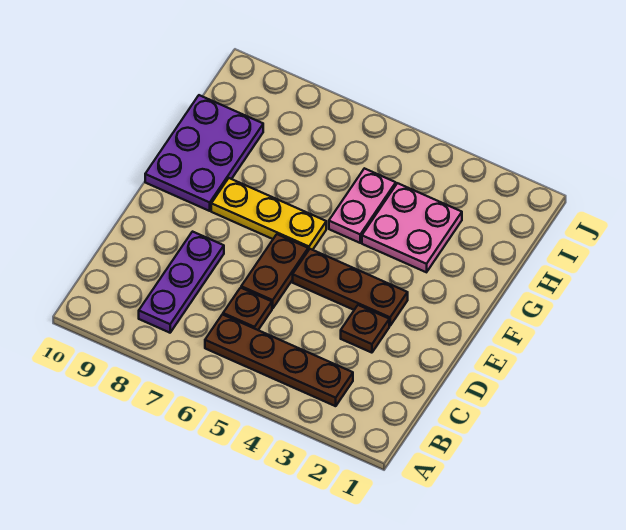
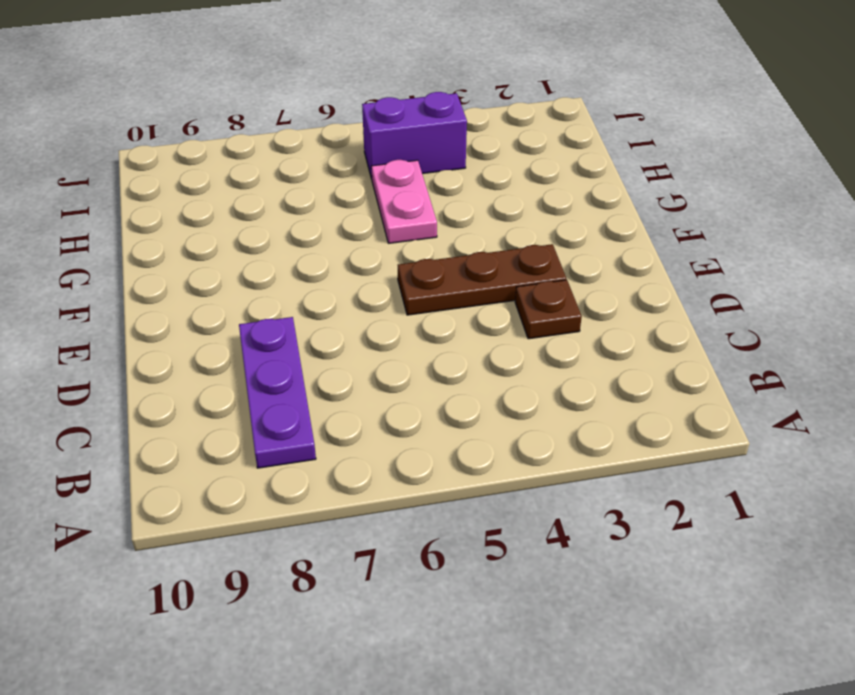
purple 1x2 brick [362,92,467,179] -> none
none -> brown 1x4 plate [205,314,353,406]
none -> brown 1x1 plate [223,288,272,330]

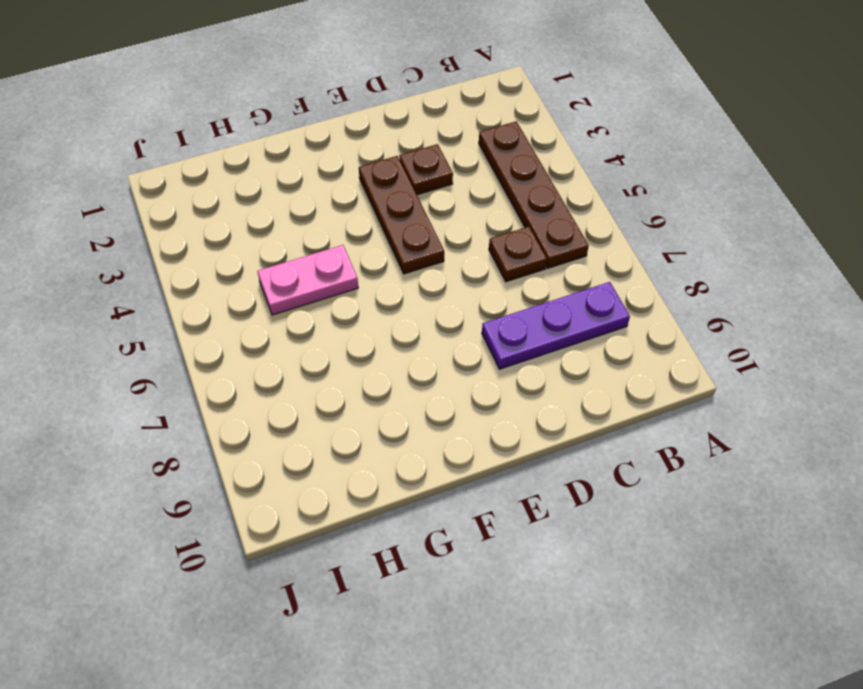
none -> brown 1x2 plate [241,234,308,309]
none -> yellow 1x3 plate [211,178,326,250]

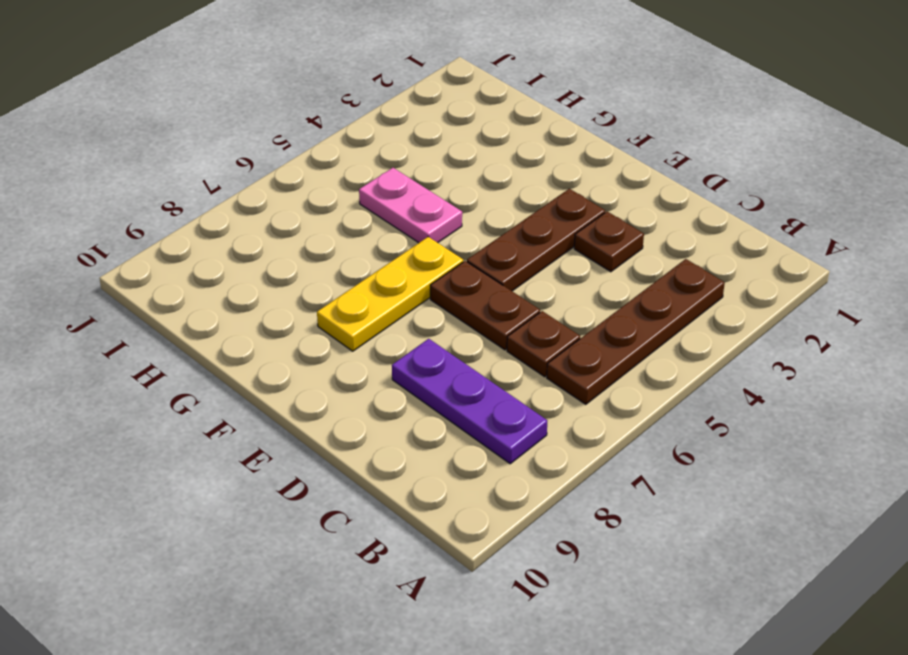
none -> purple 2x3 plate [145,95,263,211]
none -> pink 2x2 plate [362,183,462,272]

